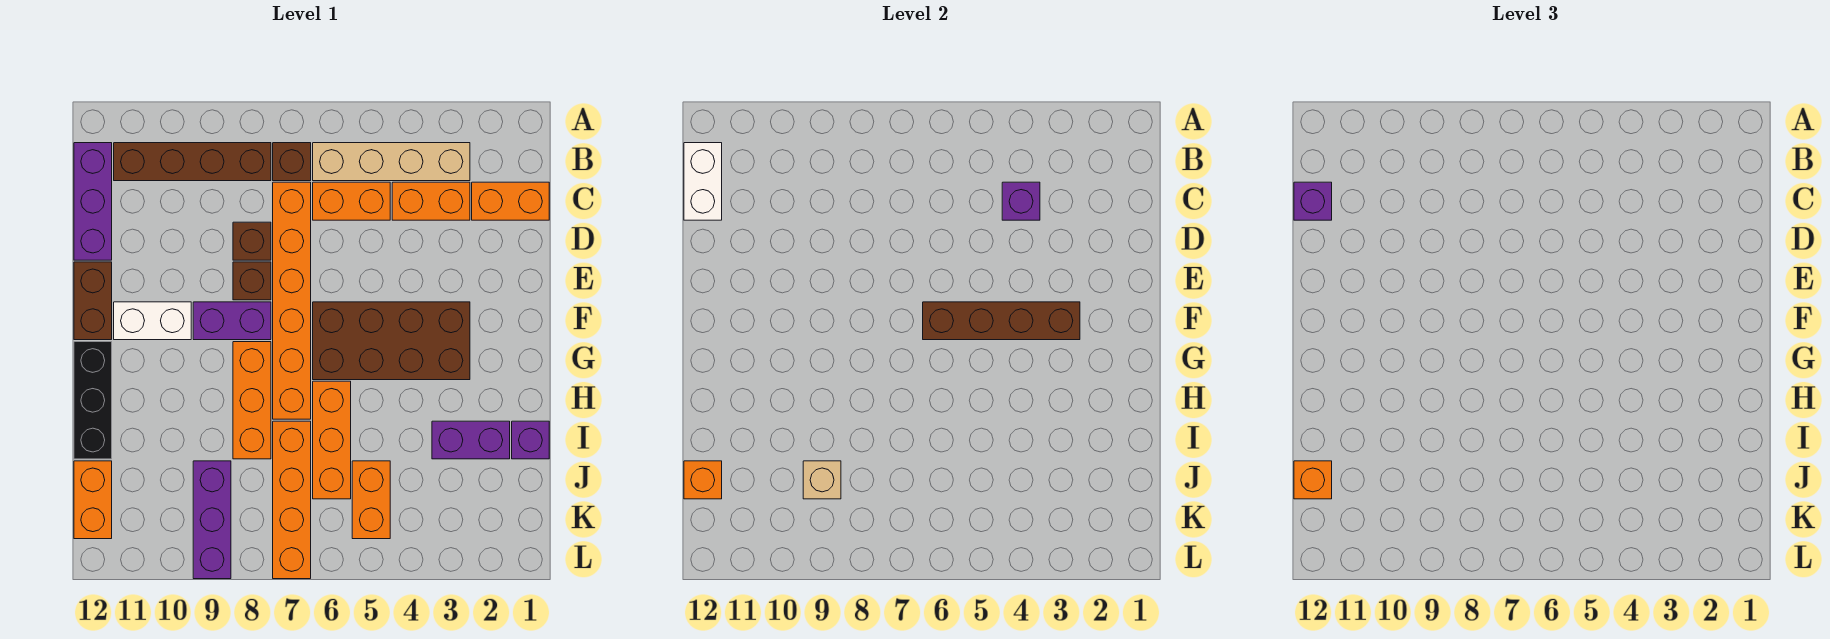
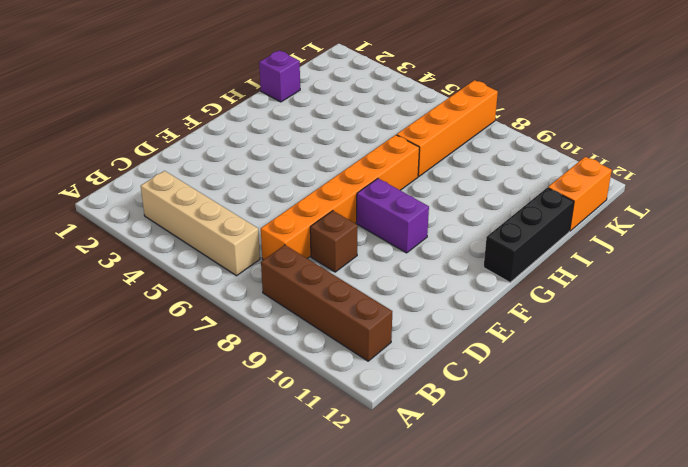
none -> brown 1x1 brick [273,143,311,181]
none -> purple 1x3 brick [74,143,112,260]
none -> orange 1x2 brick [472,182,549,220]
none -> orange 1x2 brick [392,182,470,220]

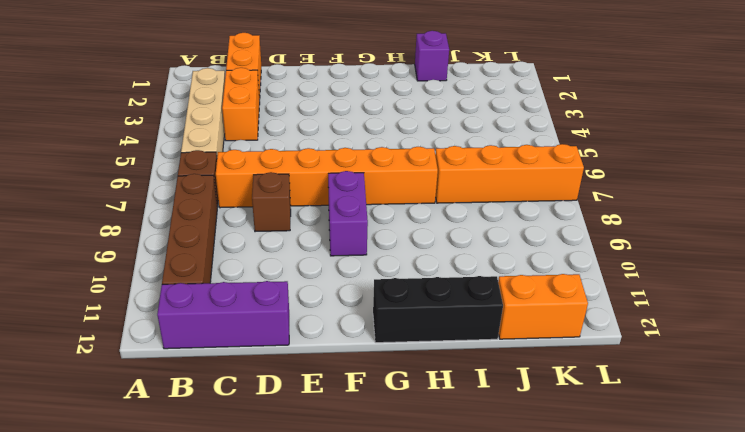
none -> orange 1x2 brick [313,182,390,220]
none -> brown 1x1 brick [233,262,271,300]
none -> brown 1x2 brick [74,262,112,340]
none -> brown 2x4 brick [313,302,470,380]

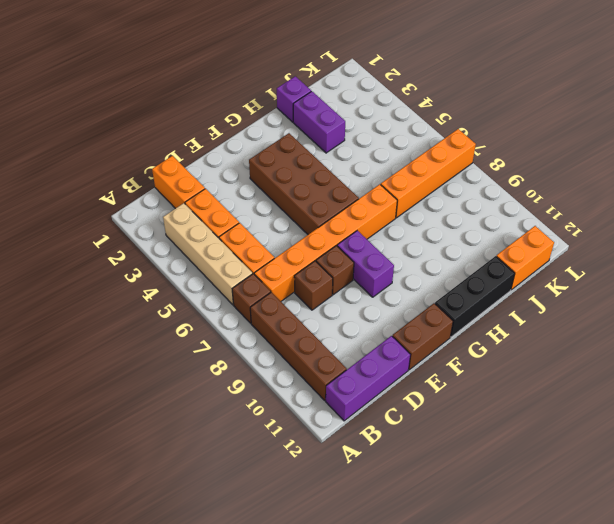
none -> white 1x2 brick [114,302,191,340]
none -> orange 1x3 brick [233,342,271,459]
none -> orange 1x3 brick [313,381,351,499]
none -> orange 1x2 brick [352,461,390,539]

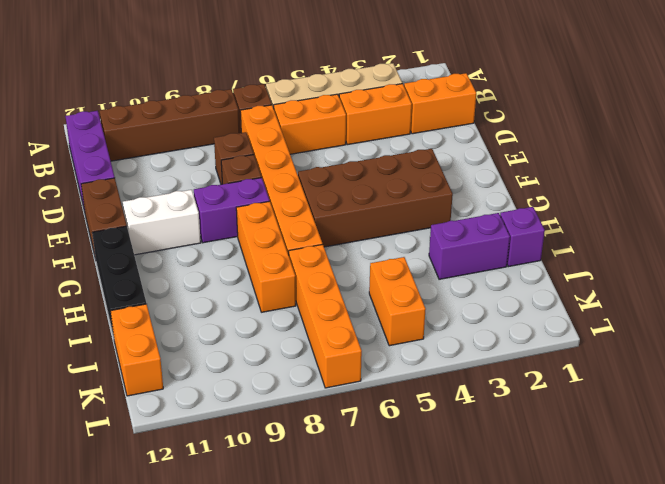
none -> orange 1x3 brick [313,381,351,499]
none -> purple 1x3 brick [193,461,231,579]
none -> white 1x2 brick [684,143,722,220]
none -> purple 1x1 brick [1002,182,1040,220]

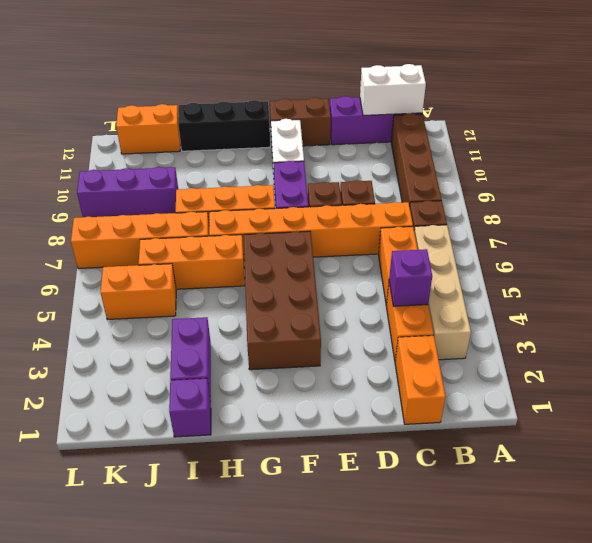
none -> brown 1x4 brick [923,302,1080,340]
none -> tan 1x1 brick [803,461,841,499]
none -> orange 1x1 brick [684,461,722,499]
none -> purple 1x1 brick [1294,182,1332,220]

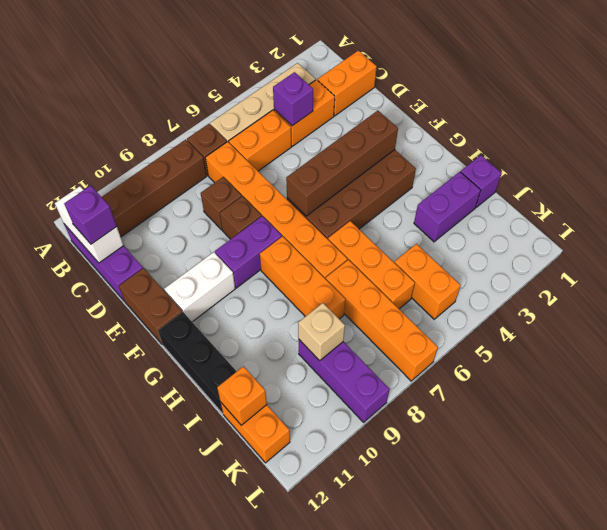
none -> orange 1x1 brick [1294,461,1332,499]

